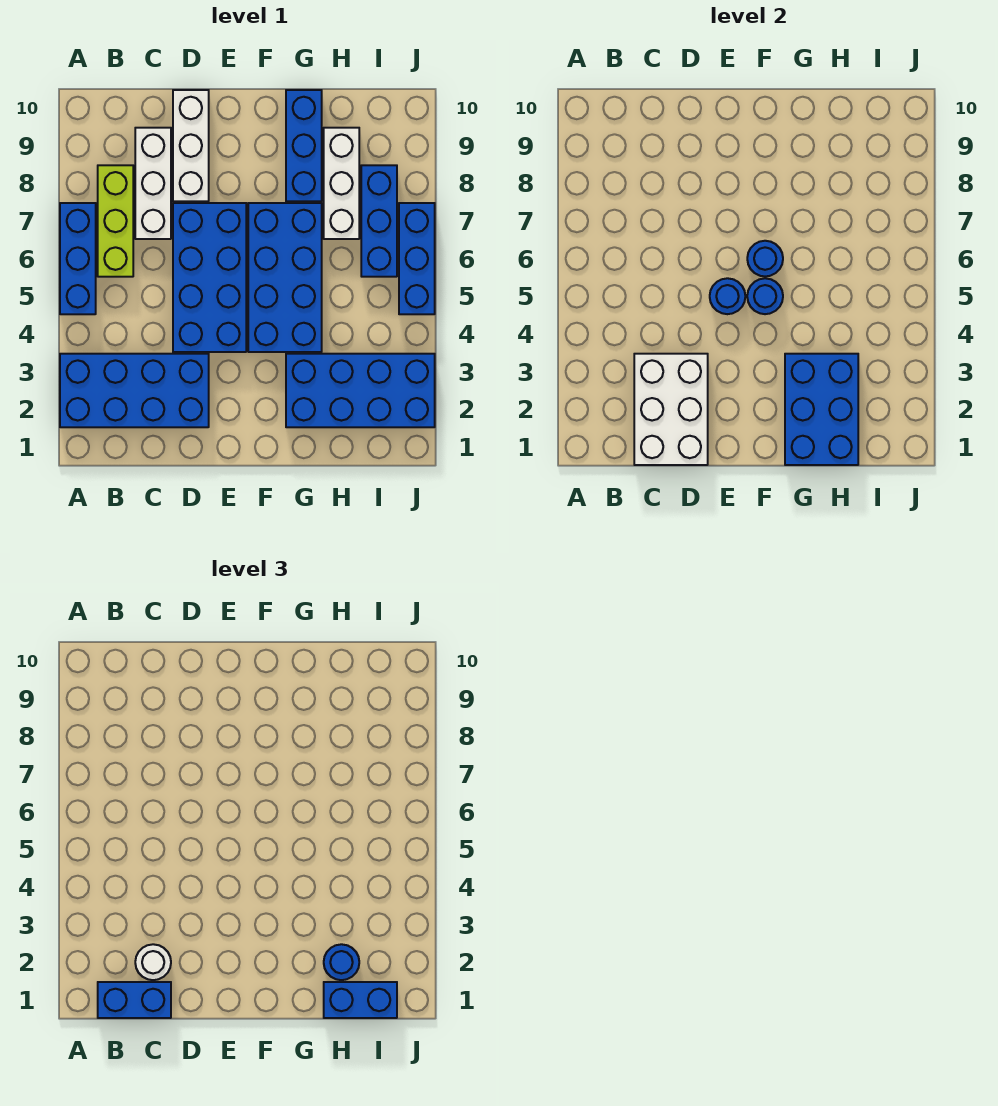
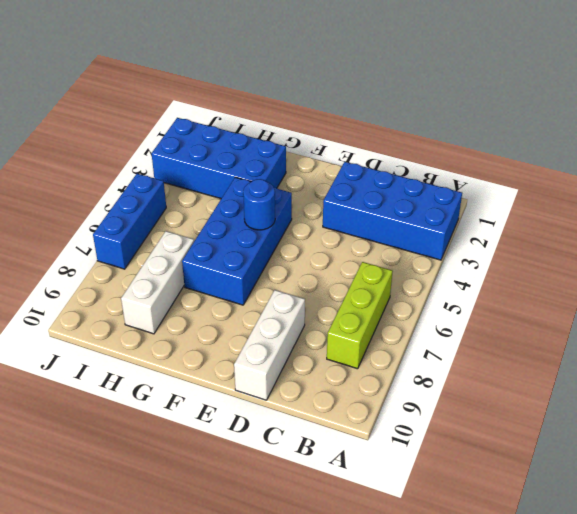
none -> blue 1x3 brick [60,203,96,314]
none -> white 1x3 brick [135,128,171,239]
none -> blue 2x4 brick [173,203,246,352]

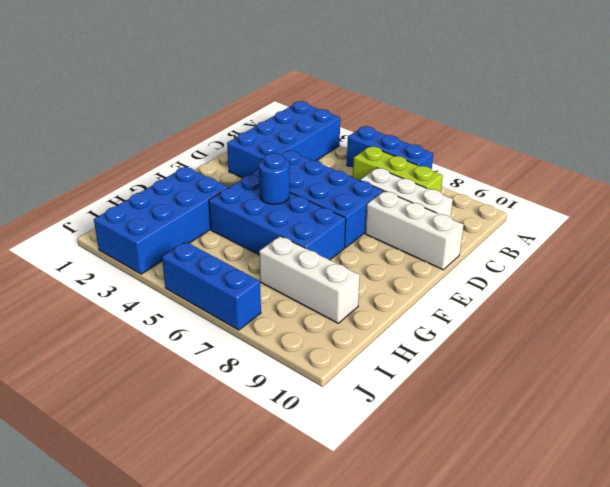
none -> blue 1x3 brick [286,90,322,201]
none -> blue 1x3 brick [361,165,397,277]
none -> white 2x3 brick [634,354,708,465]

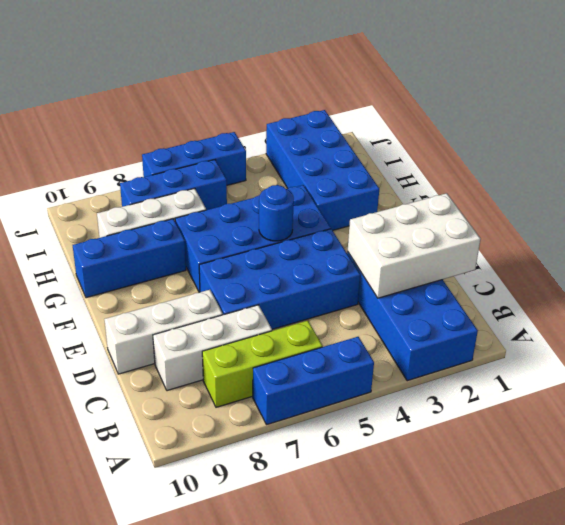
none -> blue 1x1 round brick [710,278,745,314]
none -> blue 1x1 round brick [747,241,783,277]
none -> blue 2x3 brick [785,354,858,465]

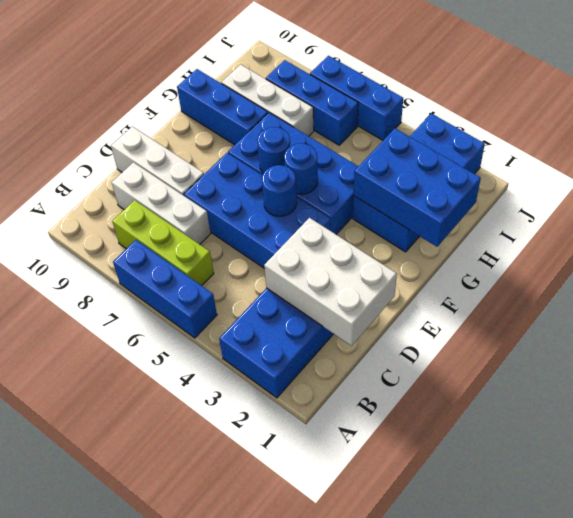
none -> blue 1x2 brick [98,982,171,1018]
none -> white 1x1 round brick [135,944,171,980]
none -> blue 1x2 brick [324,982,397,1018]

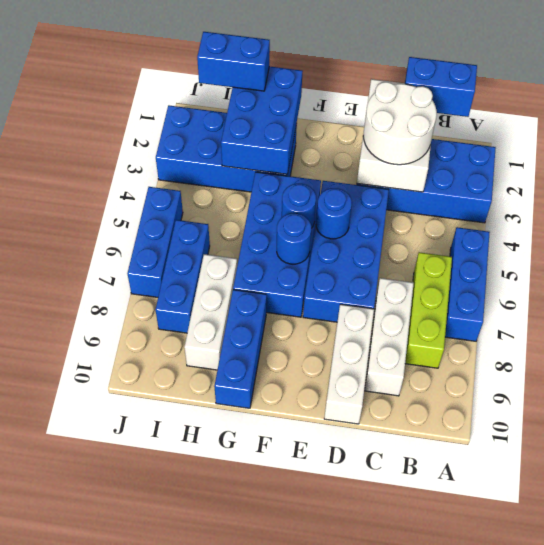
white 2x2 round brick [363,82,437,165] -> white 1x1 round brick [135,944,171,980]
none -> blue 1x1 round brick [324,944,359,980]

